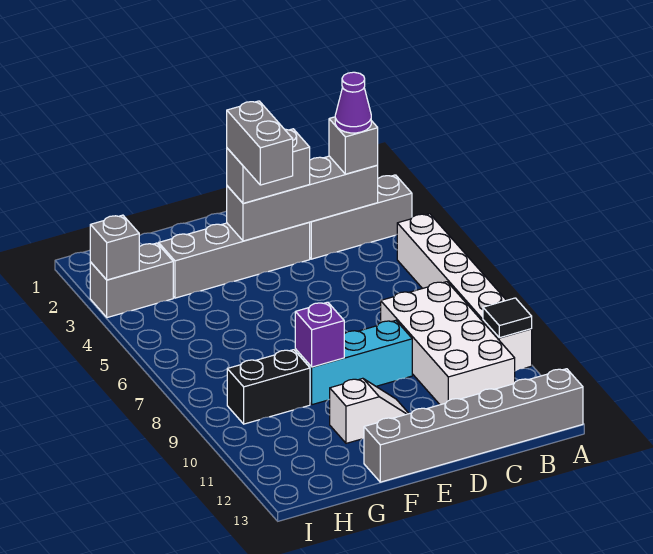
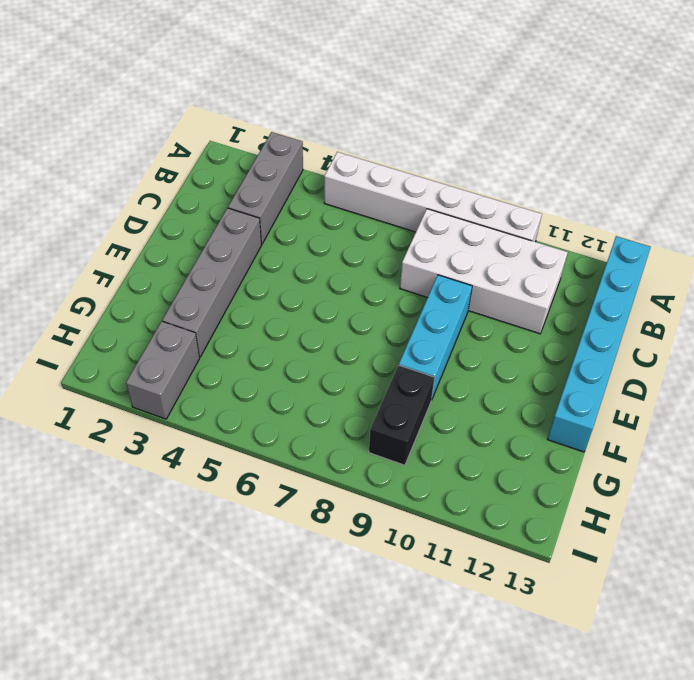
cyan 1x6 brick [547,236,651,452] -> grey 1x6 brick [364,369,583,482]
none -> white 1x2 slope [330,378,409,443]
none -> black 1x1 tile [483,298,532,338]
none -> grey 1x4 brick [227,156,378,241]

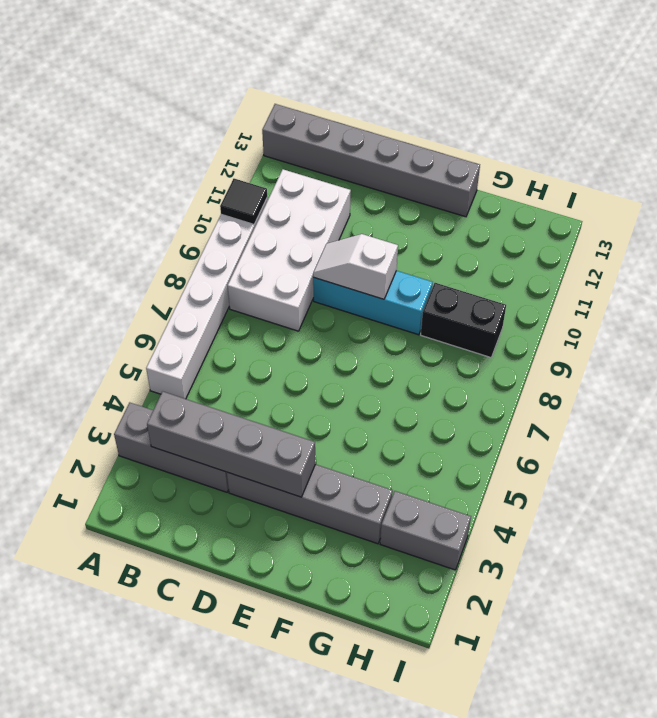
white 1x2 slope [313,234,398,299] -> white 1x2 slope moved to [330,378,409,443]
none -> purple 1x1 brick [295,302,344,367]
none -> grey 1x1 brick [90,215,139,280]
none -> grey 1x1 brick [329,117,378,174]

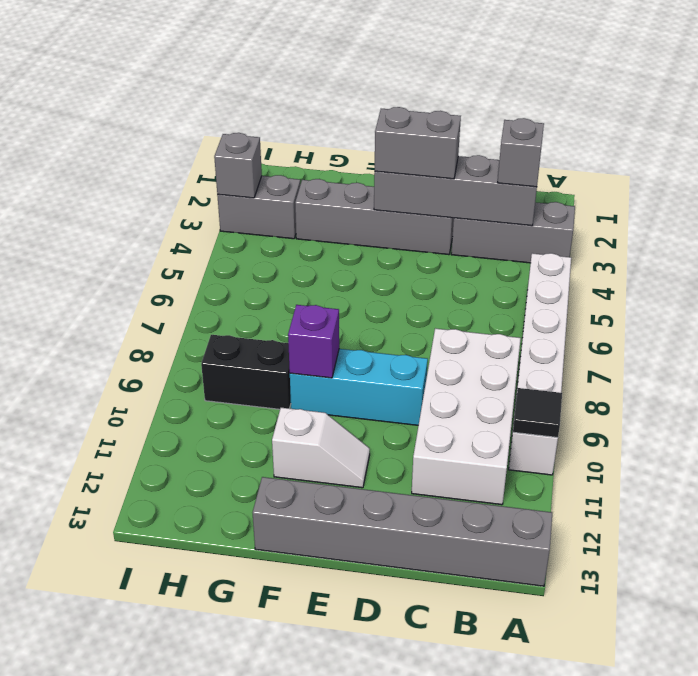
none -> purple 1x1 cone [335,72,371,133]
none -> grey 1x2 brick [227,101,293,185]

